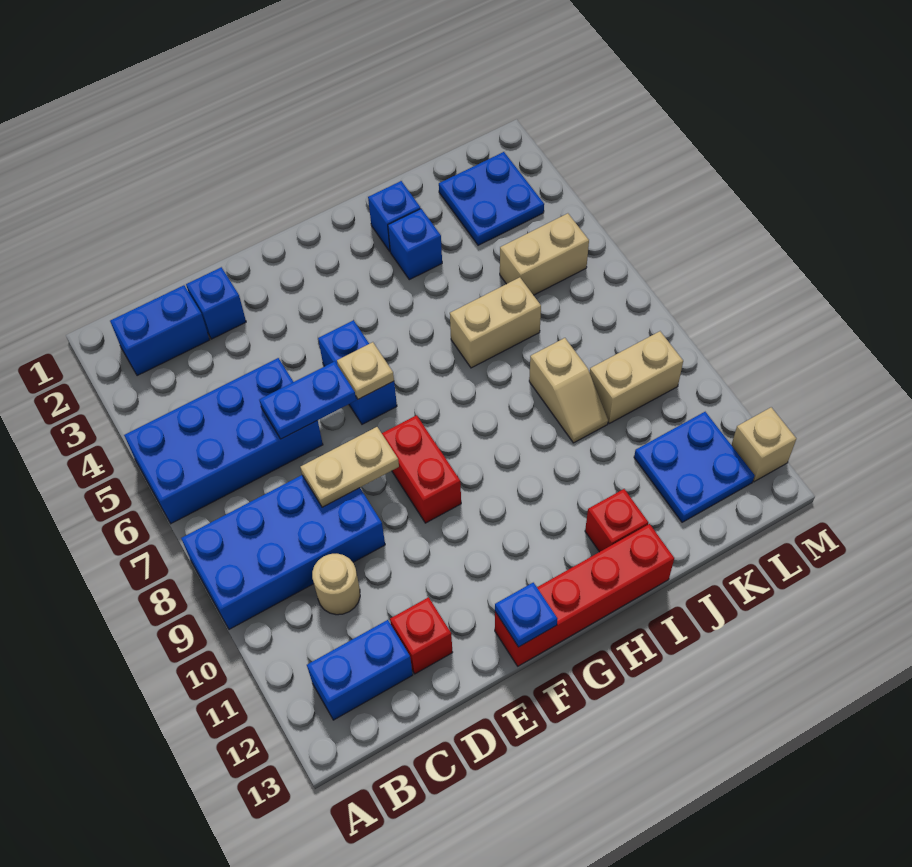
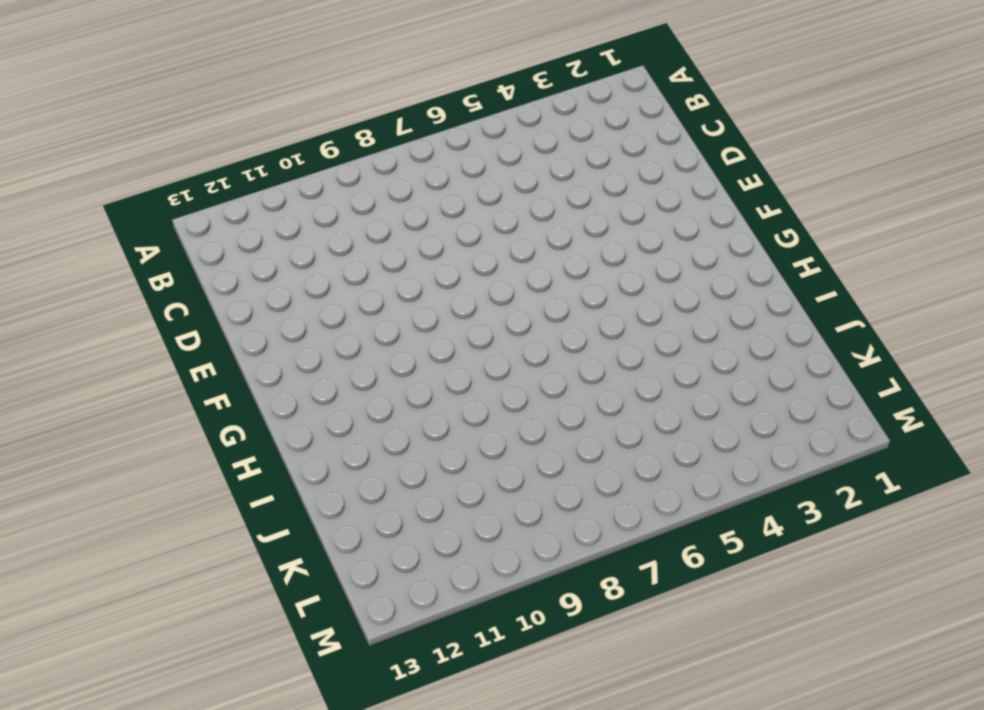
none -> blue 2x4 brick [124,358,323,524]
none -> blue 2x4 brick [181,475,385,629]
none -> blue 1x2 brick [110,285,210,376]

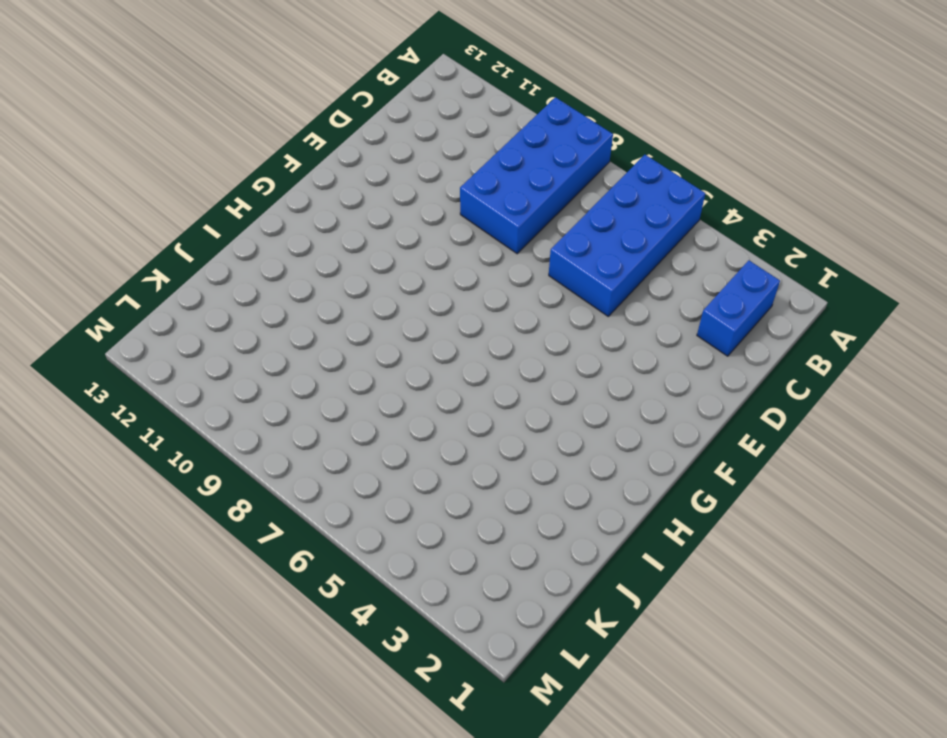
none -> blue 1x2 brick [307,620,413,720]
none -> tan 1x1 round brick [312,554,360,615]
none -> blue 1x1 brick [186,267,246,339]

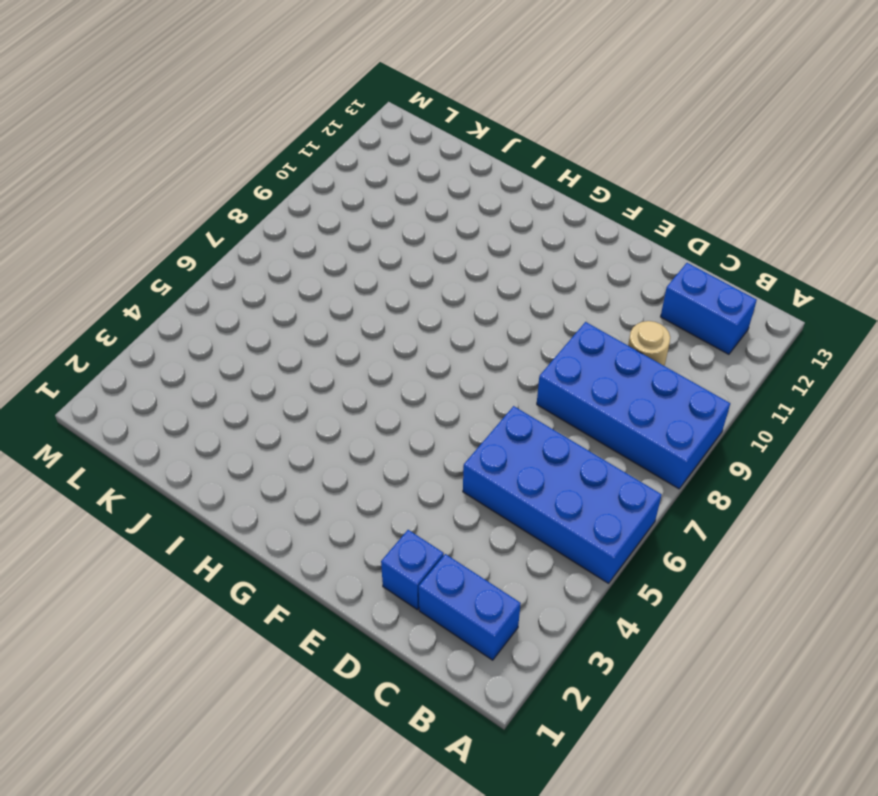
none -> red 1x1 brick [390,597,453,674]
none -> blue 1x2 brick [318,320,397,424]
none -> red 1x2 brick [382,415,461,523]

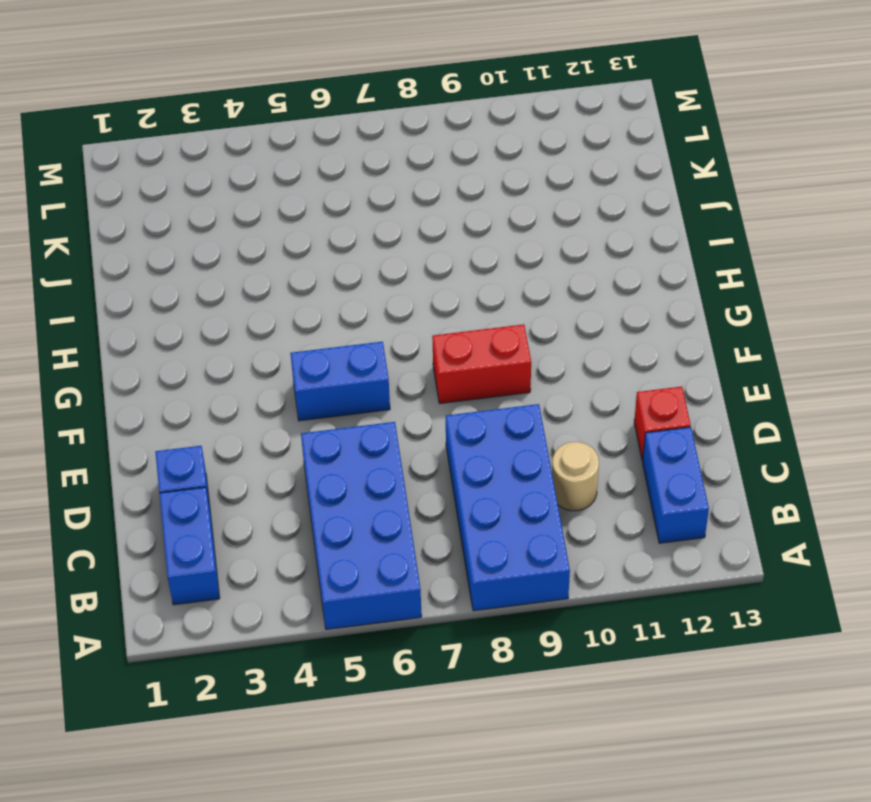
none -> red 1x4 brick [495,524,674,666]
none -> blue 1x1 brick [368,181,421,251]
none -> blue 1x1 brick [388,209,442,280]

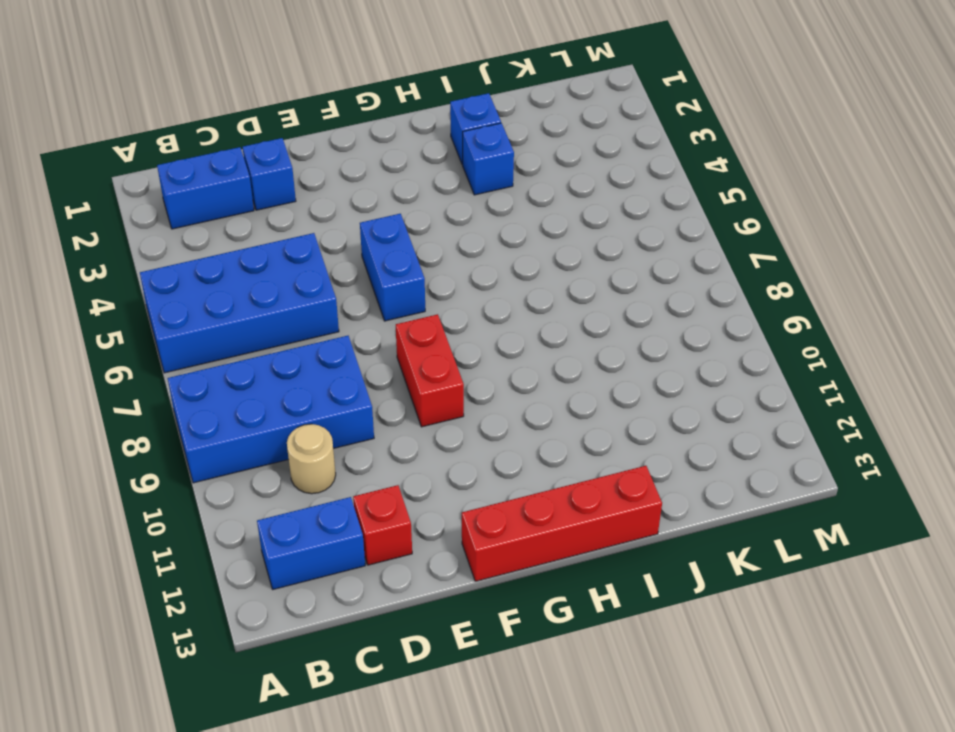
none -> tan 1x2 brick [450,277,541,368]
none -> red 1x1 brick [585,489,648,552]
none -> tan 1x2 slope [529,338,608,443]

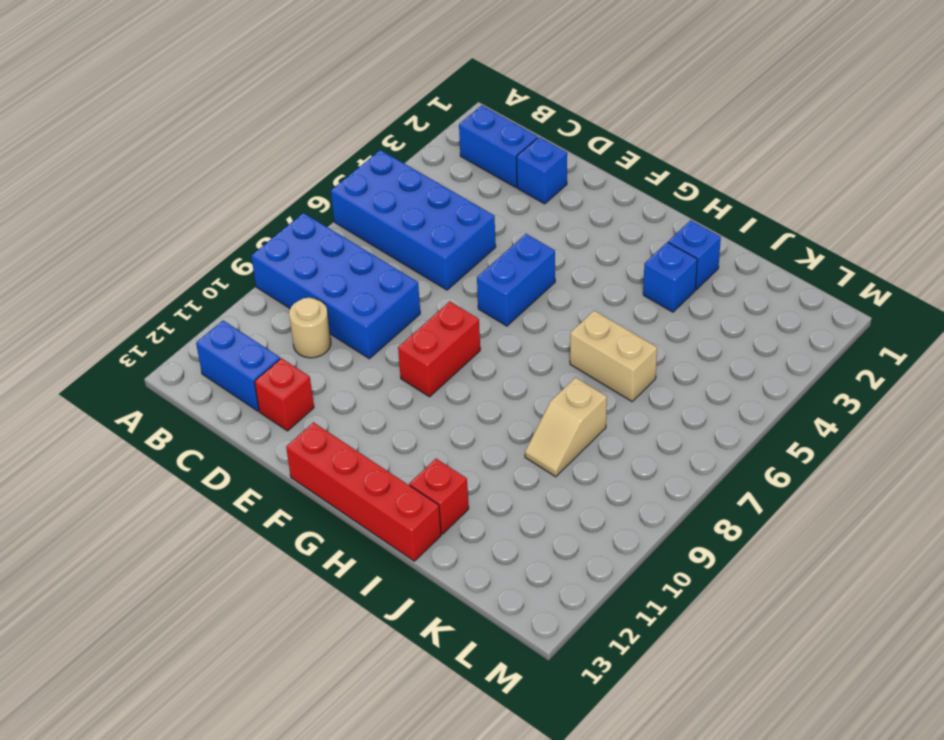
none -> blue 2x2 plate [439,152,544,245]
none -> tan 1x2 brick [500,213,589,295]
none -> tan 1x2 brick [590,331,683,423]

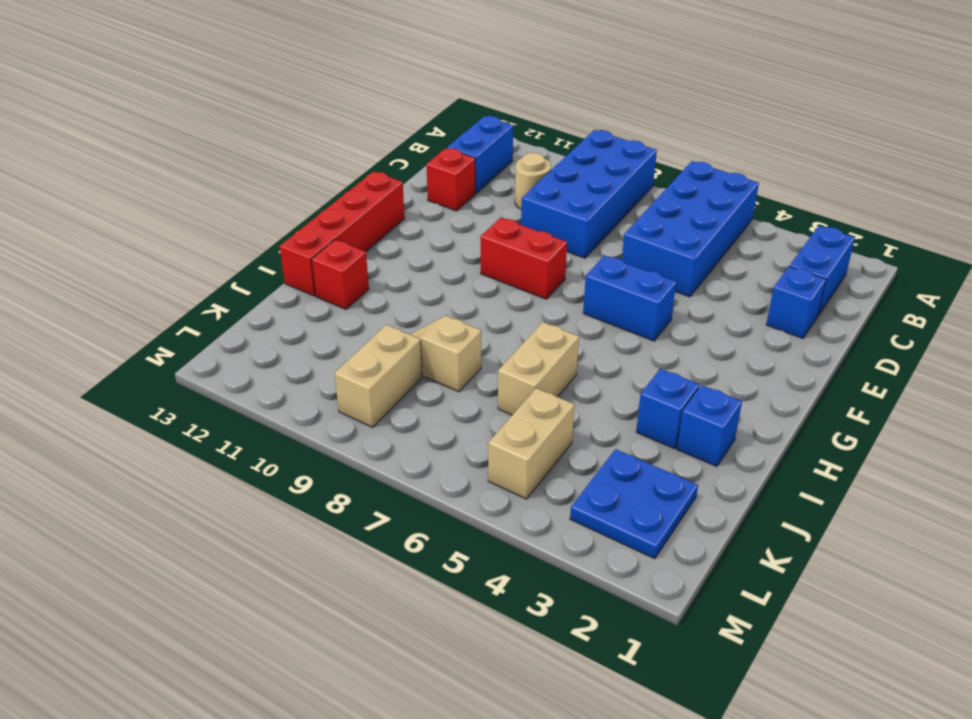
none -> blue 2x2 plate [634,412,755,522]
none -> tan 1x1 brick [732,407,796,482]
none -> blue 1x2 plate [260,361,356,439]

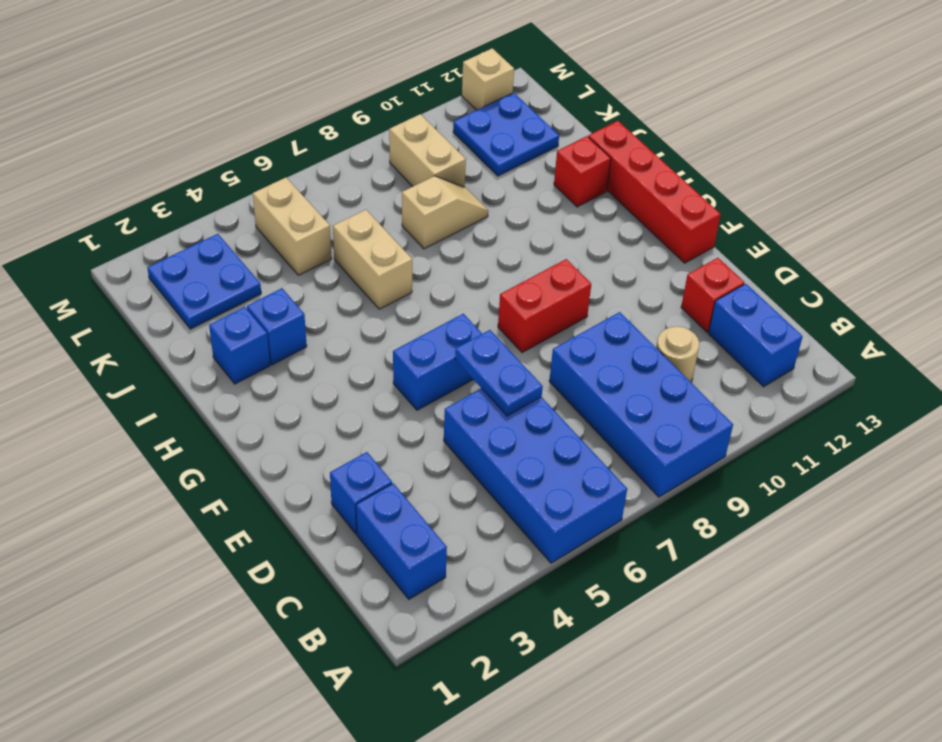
none -> tan 1x2 plate [300,427,399,507]
none -> tan 1x1 plate [337,342,394,399]
none -> blue 1x1 plate [495,583,557,647]

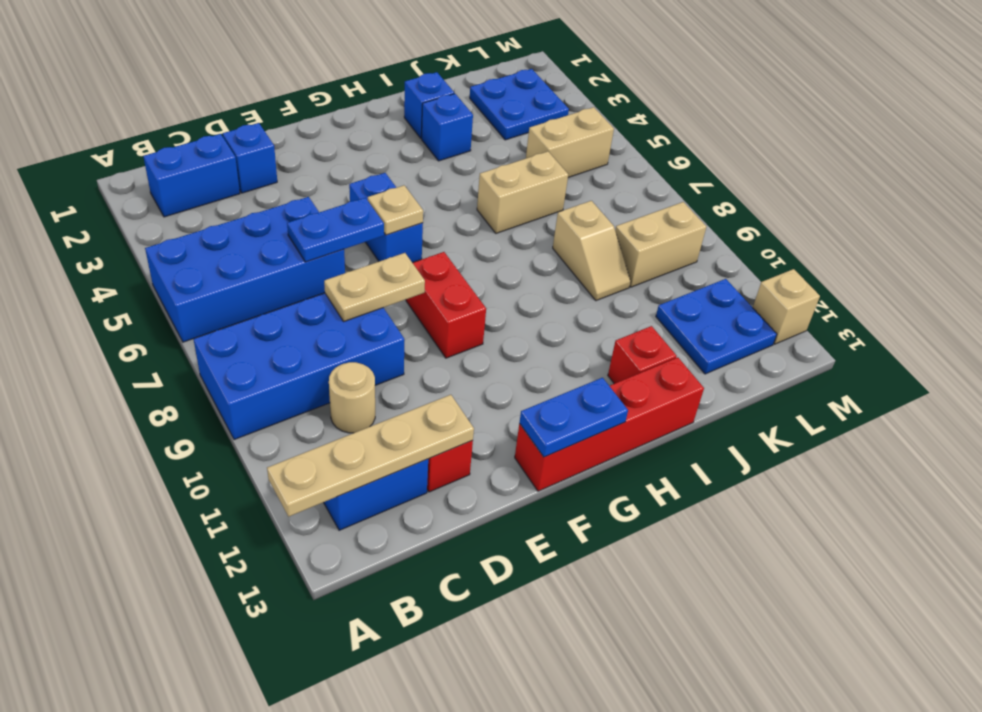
tan 1x4 plate [267,395,474,517] -> none
blue 1x2 plate [519,378,628,457] -> blue 1x1 plate [495,583,557,647]

